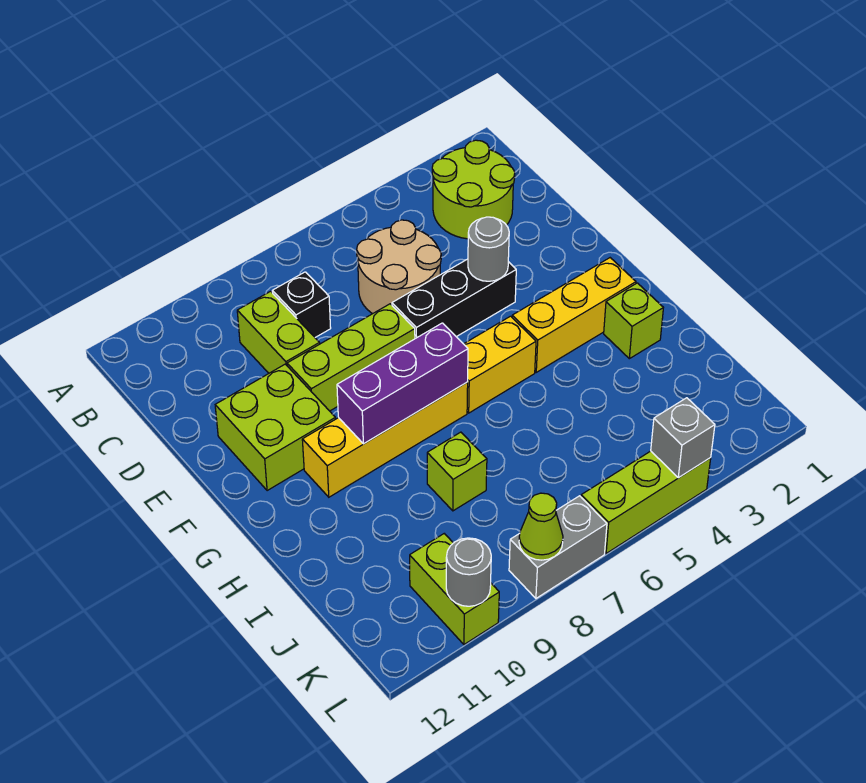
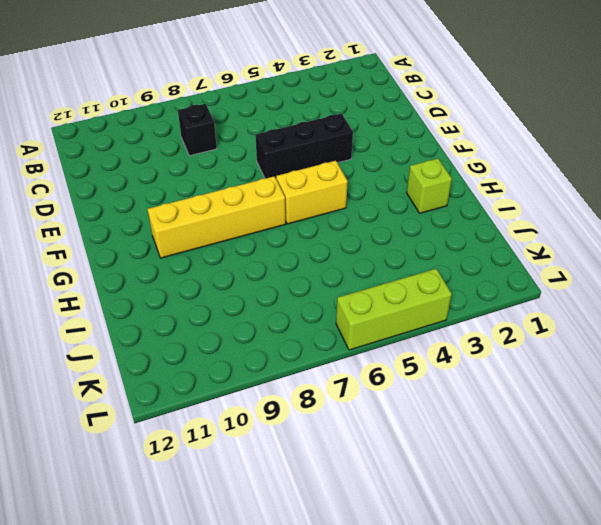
none -> lime 2x2 round brick [432,140,515,239]
none -> tan 2x2 round brick [357,220,441,314]
none -> lime 1x2 brick [237,291,320,373]

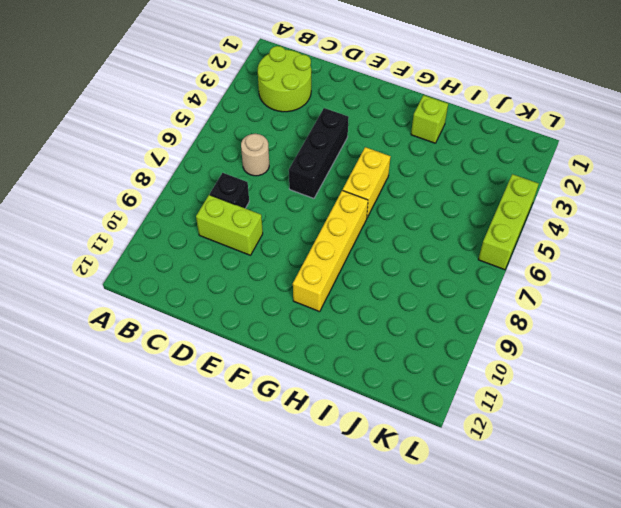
tan 1x1 round brick [241,134,269,176] -> tan 2x2 round brick [357,220,441,314]
none -> lime 1x3 brick [287,304,415,411]
none -> lime 2x2 brick [215,364,335,491]
none -> yellow 1x3 brick [512,258,636,372]

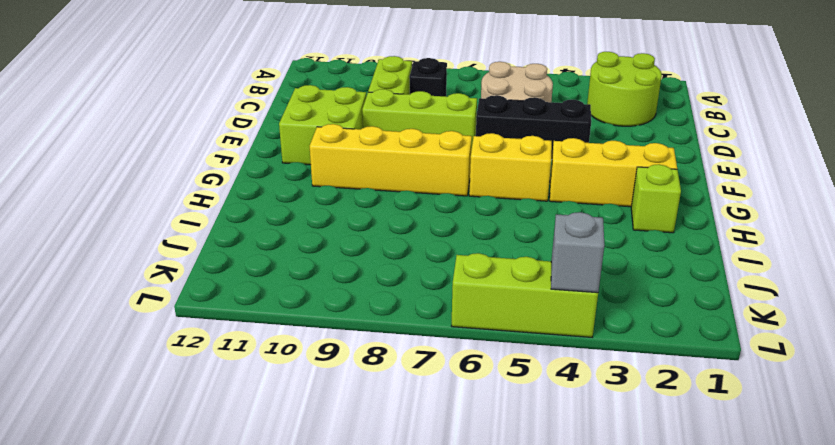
none -> lime 1x1 brick [427,432,487,511]
none -> lime 1x2 brick [410,534,499,645]
none -> grey 1x2 brick [509,496,607,598]

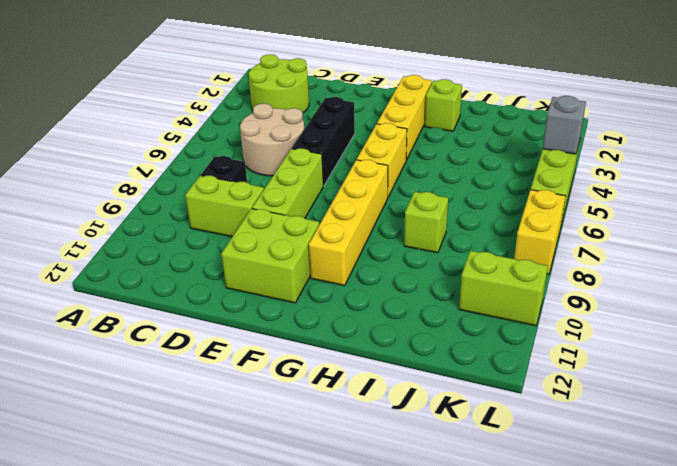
yellow 1x2 brick [514,190,565,274] -> grey 1x2 brick [509,496,607,598]
none -> grey 1x1 round brick [468,217,509,281]
none -> purple 1x3 brick [337,323,468,444]
none -> lime 1x1 cone [519,493,563,560]

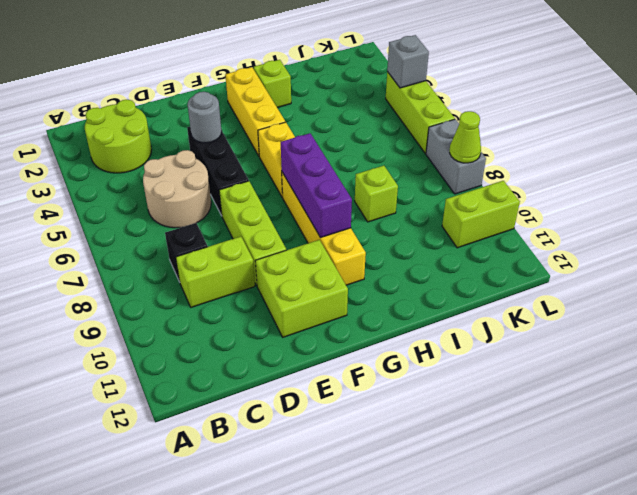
none -> grey 1x1 round brick [446,538,491,606]

